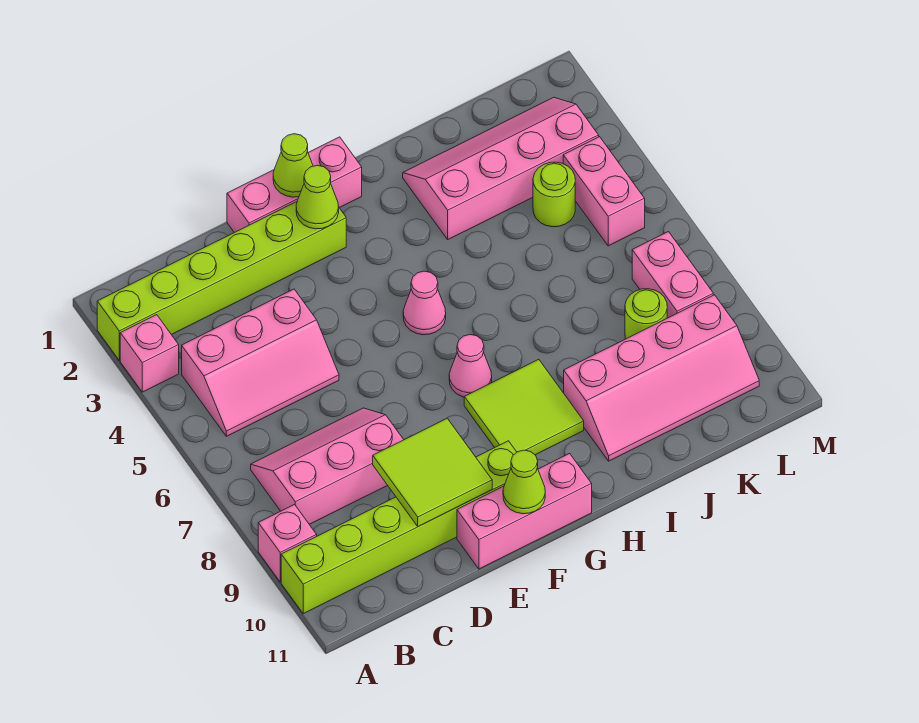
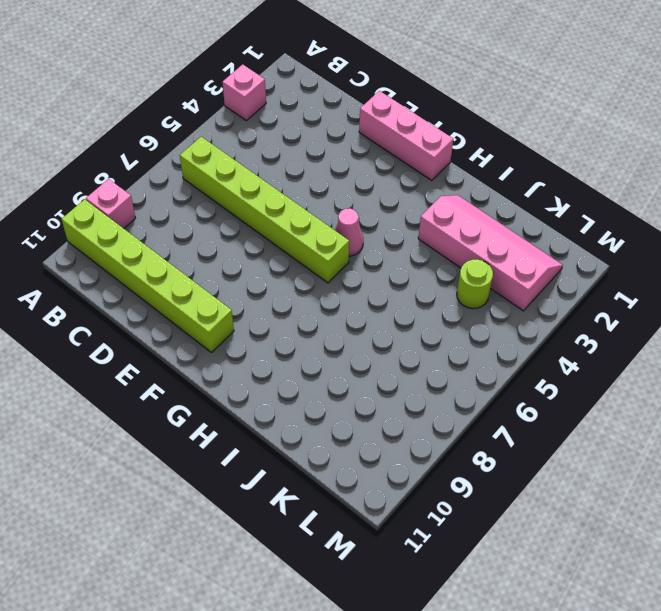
lime 1x6 brick [180,137,349,283] -> lime 1x6 brick moved to [97,202,346,360]
none -> pink 2x3 slope [182,289,339,436]
none -> pink 2x3 slope [251,408,404,524]
none -> pink 1x3 brick [457,453,592,569]

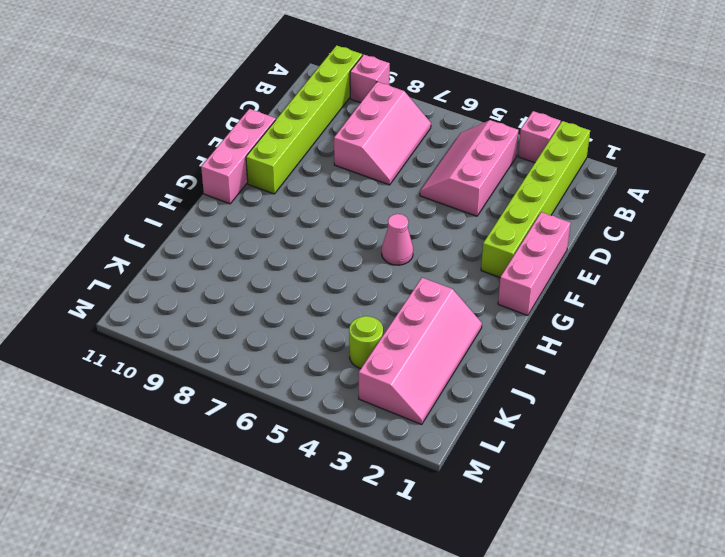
none -> pink 1x1 cone [449,335,492,397]
none -> lime 2x2 tile [464,359,584,455]
none -> pink 2x4 slope [564,295,759,461]

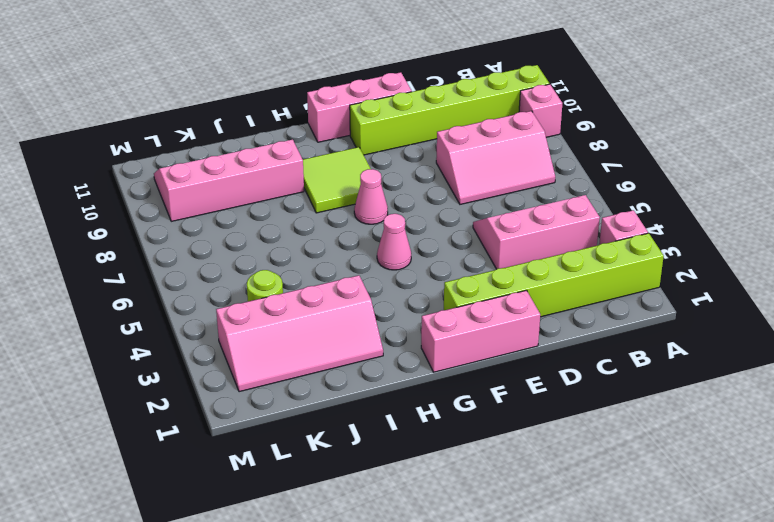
none -> lime 1x1 round brick [625,289,667,339]
none -> pink 1x2 brick [563,137,645,246]
none -> pink 1x2 brick [632,232,713,318]

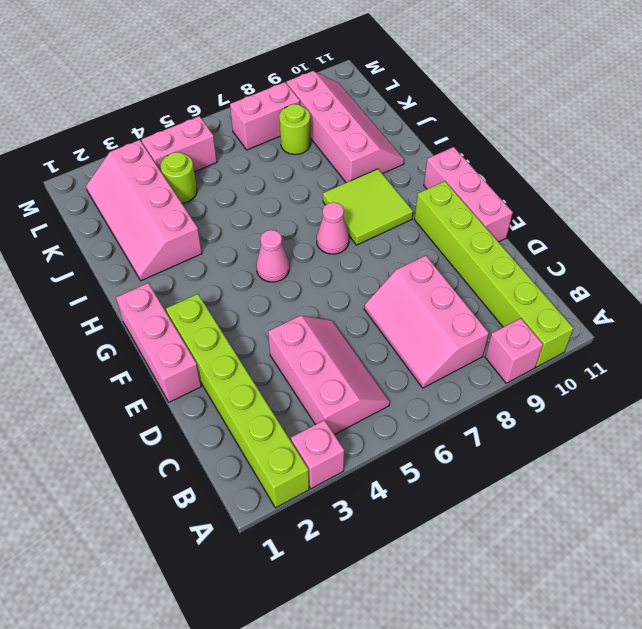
none -> lime 2x2 tile [373,418,492,526]
none -> lime 1x1 cone [273,134,313,197]
none -> lime 1x1 cone [296,165,339,229]

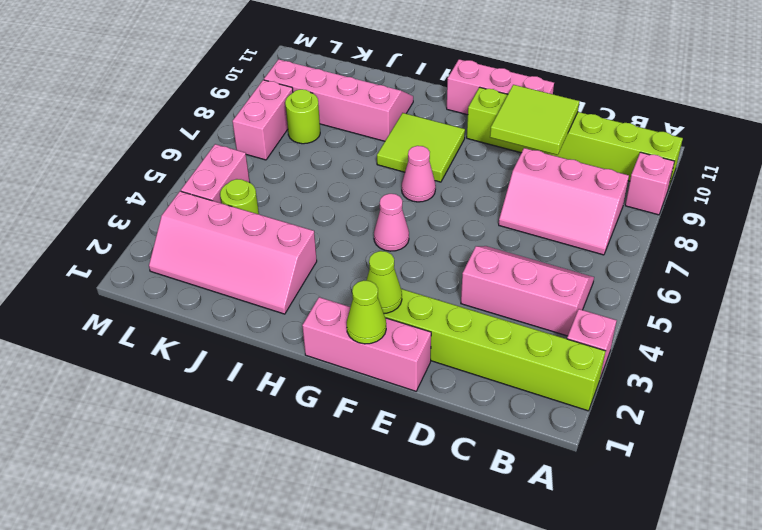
none -> lime 1x1 cone [503,450,545,514]

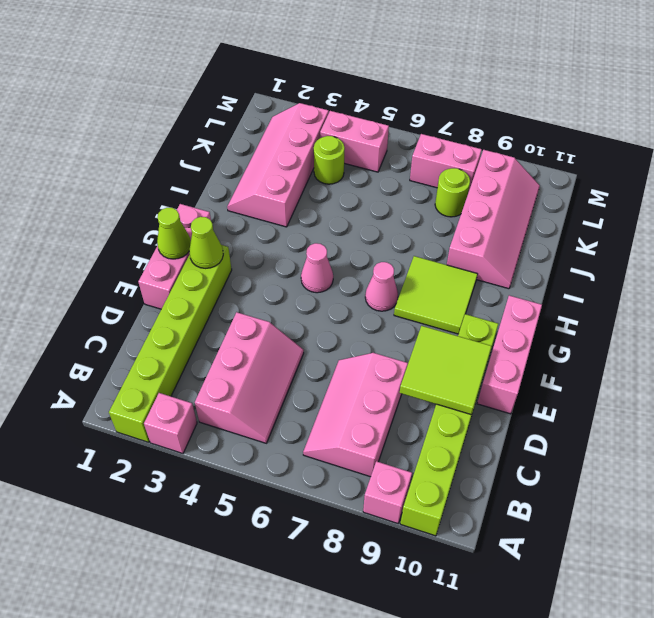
none -> lime 1x1 cone [503,450,545,514]

